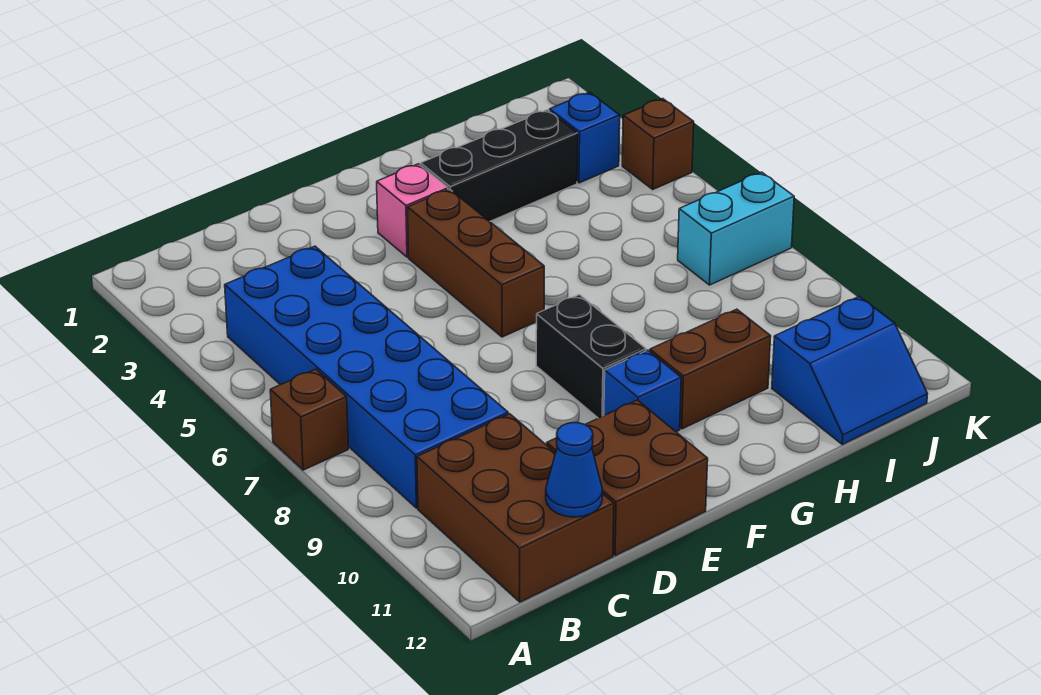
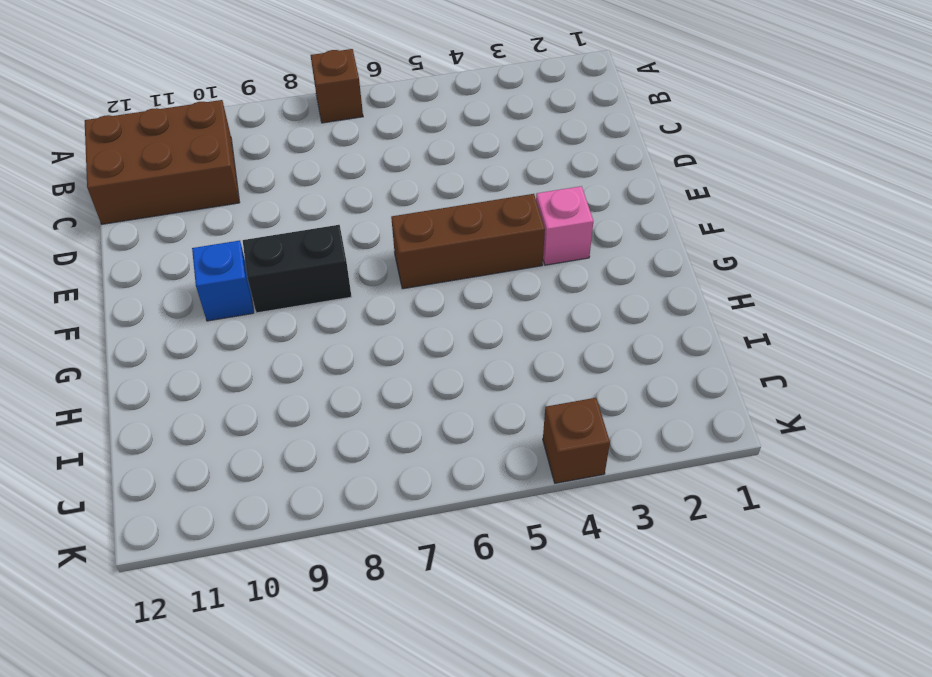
none -> blue 2x6 brick [225,246,508,508]
none -> brown 2x2 brick [547,400,708,556]
none -> black 1x3 brick [421,110,578,221]

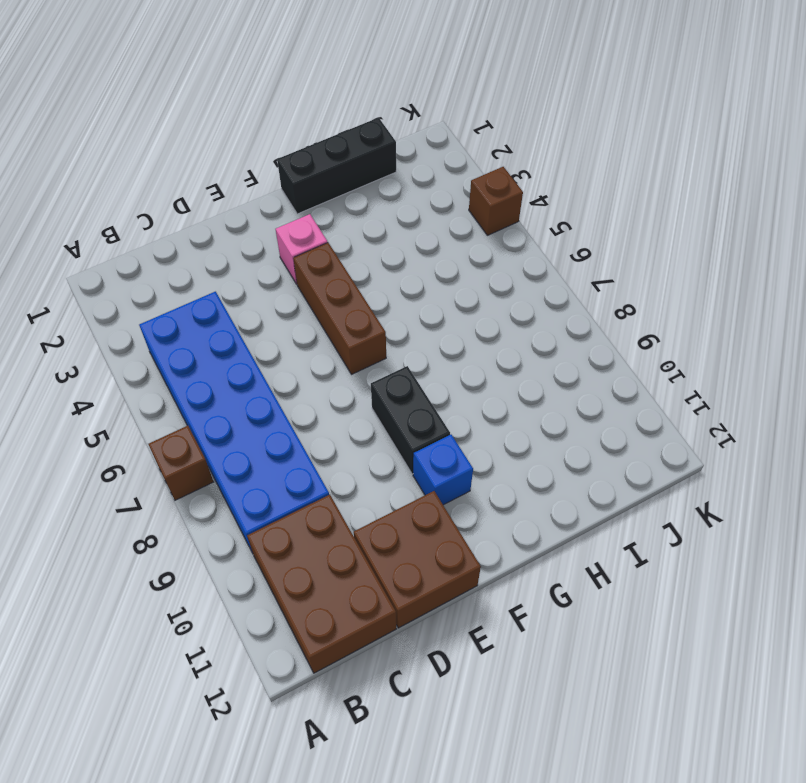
black 1x3 brick [277,118,396,214] -> black 1x3 brick moved to [421,110,578,221]
none -> brown 1x2 brick [650,309,771,429]
none -> blue 2x2 slope [772,296,928,444]
none -> blue 1x1 brick [550,92,620,183]

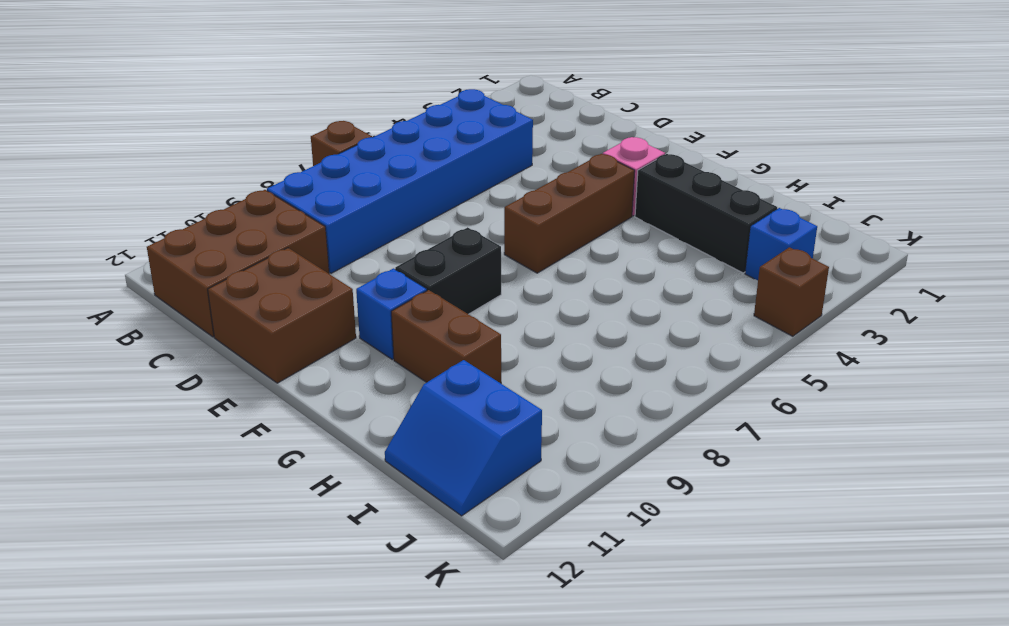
none -> cyan 1x2 brick [678,172,794,285]
none -> blue 1x1 cone [546,423,603,517]

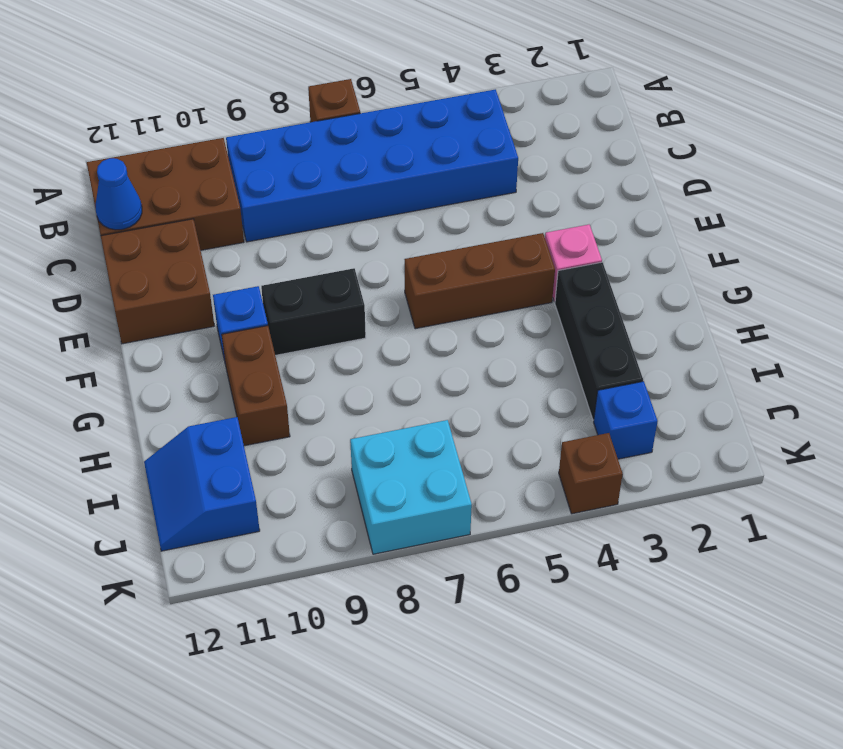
cyan 2x2 brick [350,420,472,554] -> cyan 1x2 brick [678,172,794,285]

